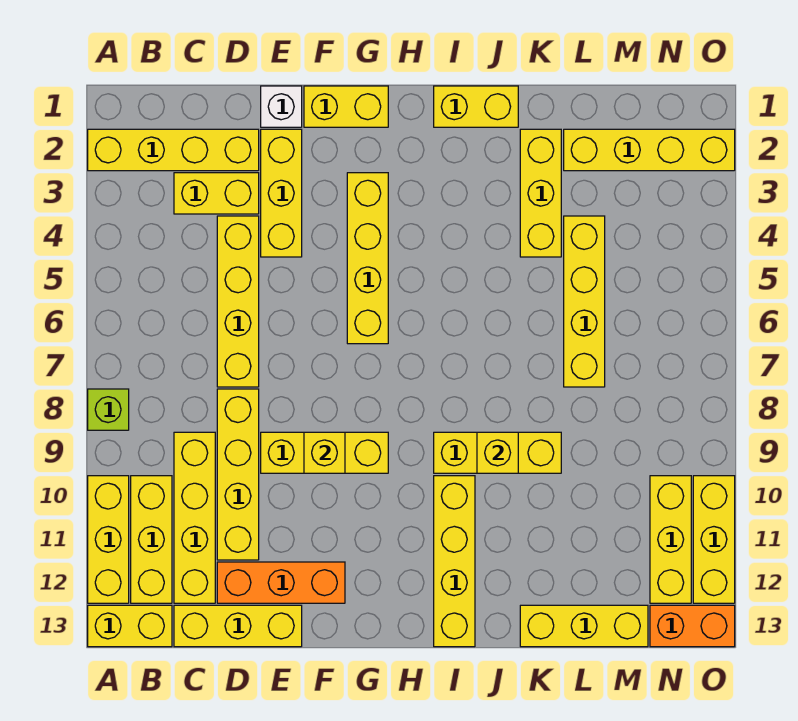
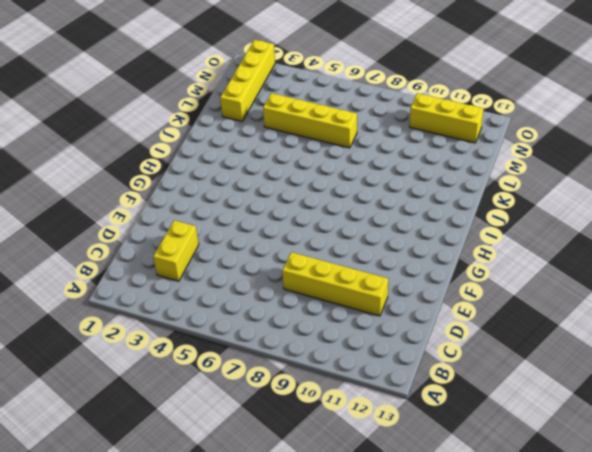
none -> yellow 1x4 brick [88,129,259,171]
none -> lime 1x1 brick [88,389,129,430]
none -> yellow 1x3 brick [88,476,129,603]

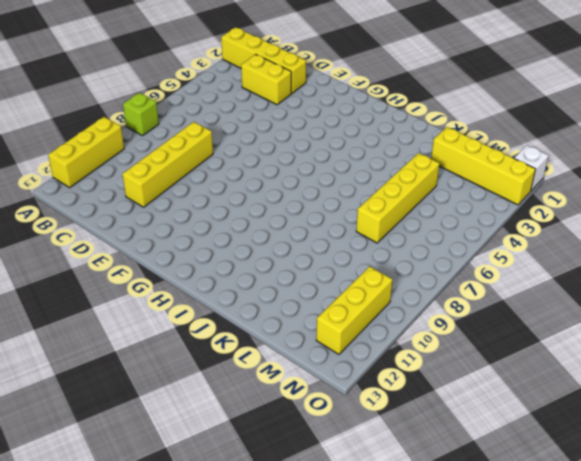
white 1x1 brick [514,145,548,191] -> white 1x1 brick moved to [261,86,302,127]
none -> yellow 1x2 brick [88,605,172,647]
none -> yellow 1x3 brick [131,476,172,603]
none -> yellow 1x4 brick [174,432,215,603]

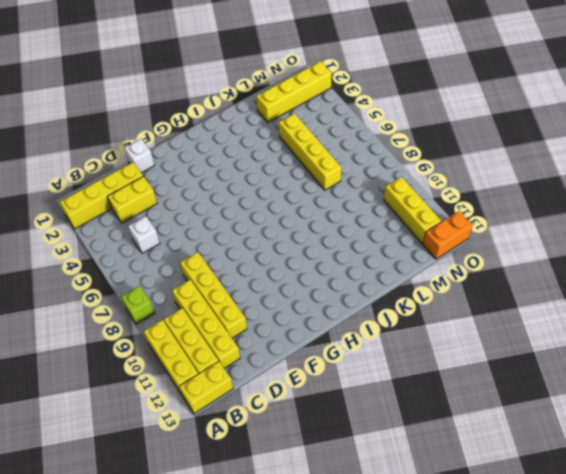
white 1x1 brick [128,216,160,253] -> none
none -> yellow 1x3 brick [174,605,302,647]
none -> yellow 1x4 brick [217,216,259,387]
none -> orange 1x3 brick [217,562,345,603]

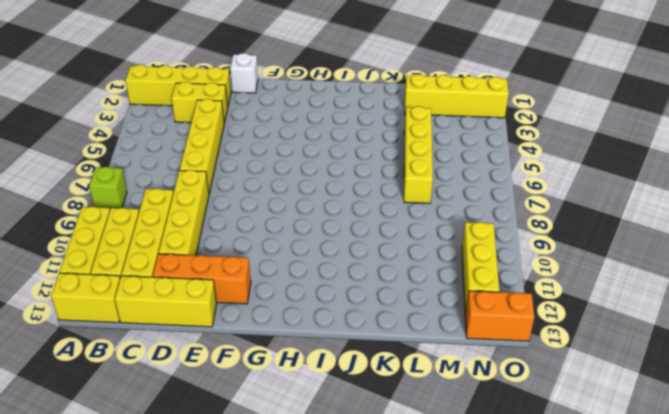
none -> yellow 1x3 brick [261,129,302,257]
none -> yellow 1x3 brick [261,432,388,473]
none -> yellow 1x2 brick [304,86,388,127]

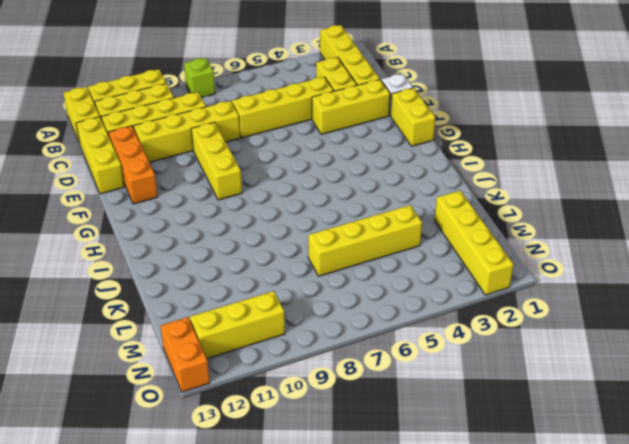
none -> yellow 1x4 brick [347,173,388,344]
none -> yellow 1x2 brick [434,86,518,127]
none -> yellow 1x3 brick [434,432,561,473]

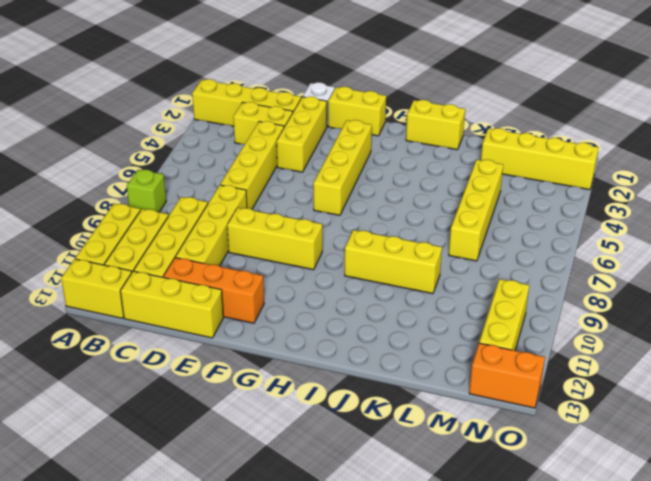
none -> yellow 1x4 brick [434,476,475,647]
none -> yellow 1x3 brick [520,129,561,257]
none -> yellow 1x3 brick [520,605,648,647]

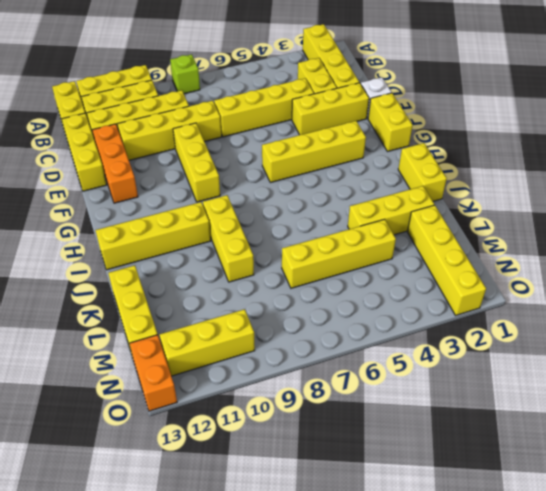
none -> yellow 1x3 brick [693,476,735,603]
none -> yellow 1x1 brick [304,432,345,473]
none -> yellow 1x1 brick [477,432,518,473]

